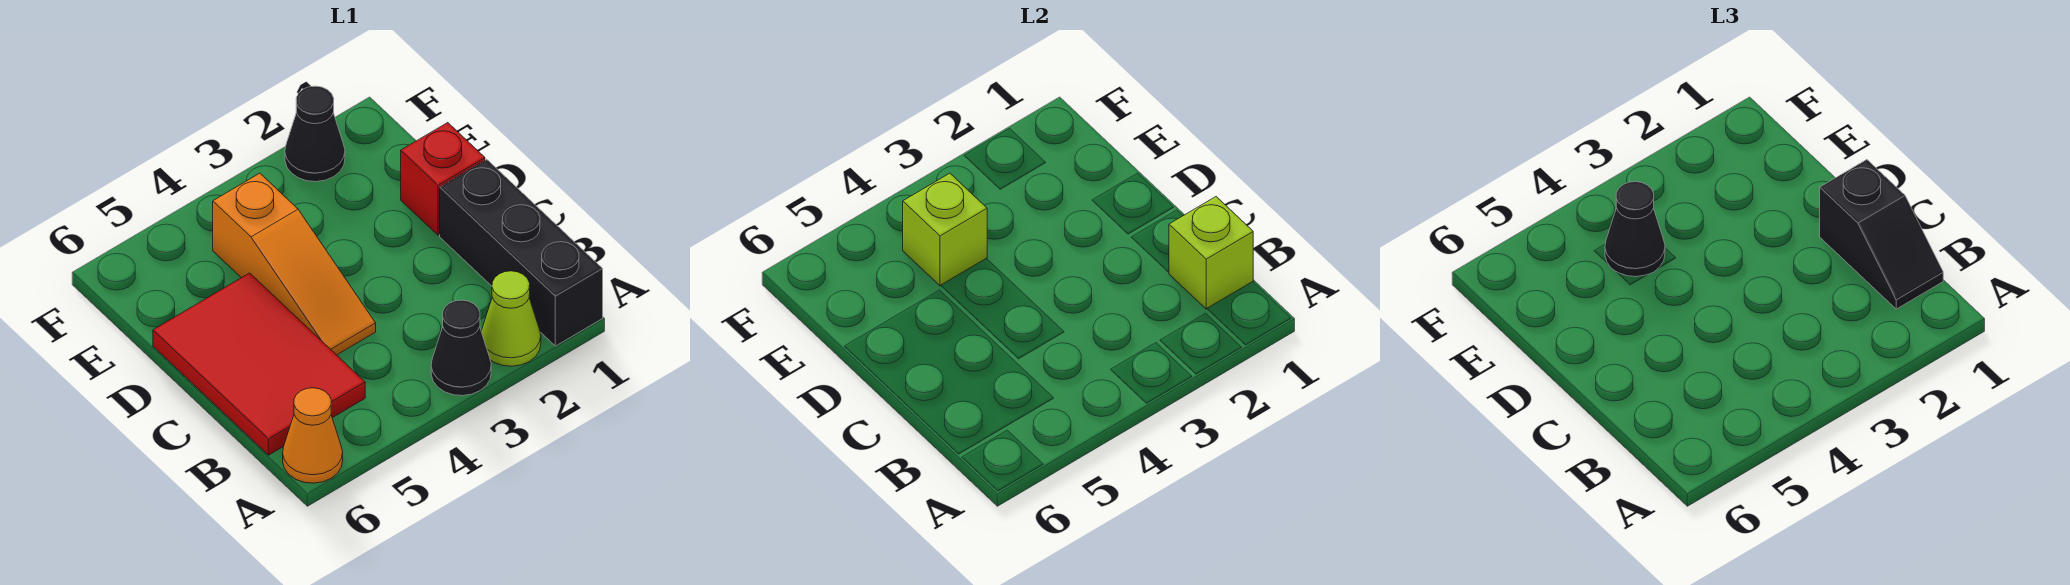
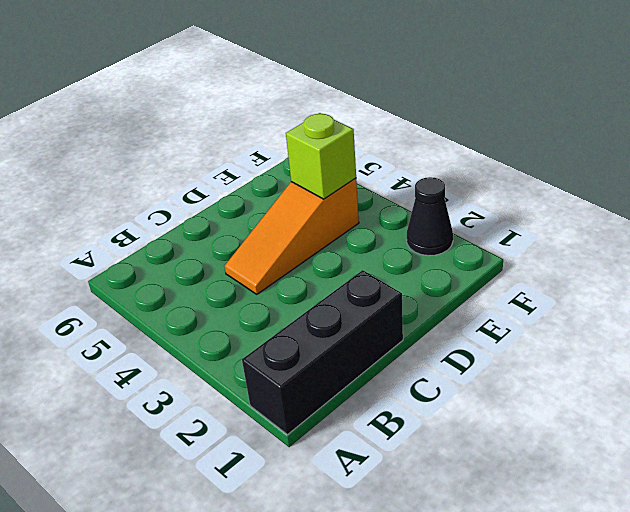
none -> lime 1x1 cone [482,271,541,366]
none -> black 1x1 cone [431,300,491,396]
none -> orange 1x1 cone [283,388,343,483]

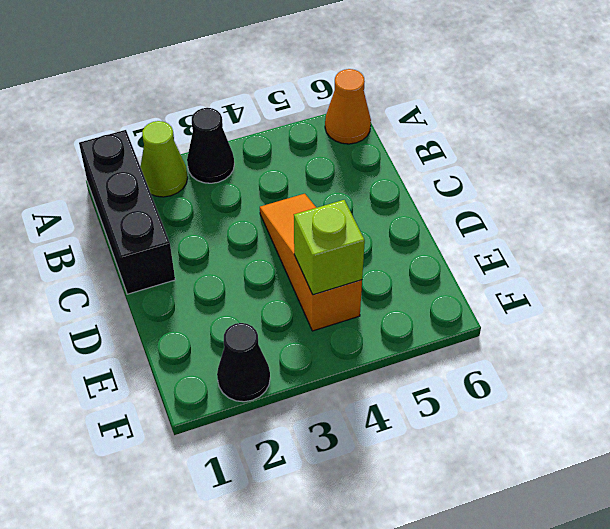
none -> red 2x3 tile [153,273,365,455]
none -> red 1x1 brick [401,123,485,235]
none -> lime 1x1 brick [1169,197,1253,309]

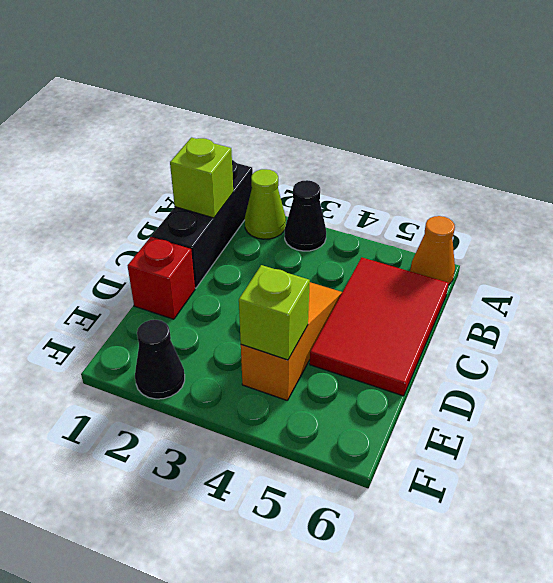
none -> black 1x2 slope [1820,160,1943,309]
none -> black 1x1 cone [1605,182,1665,277]

